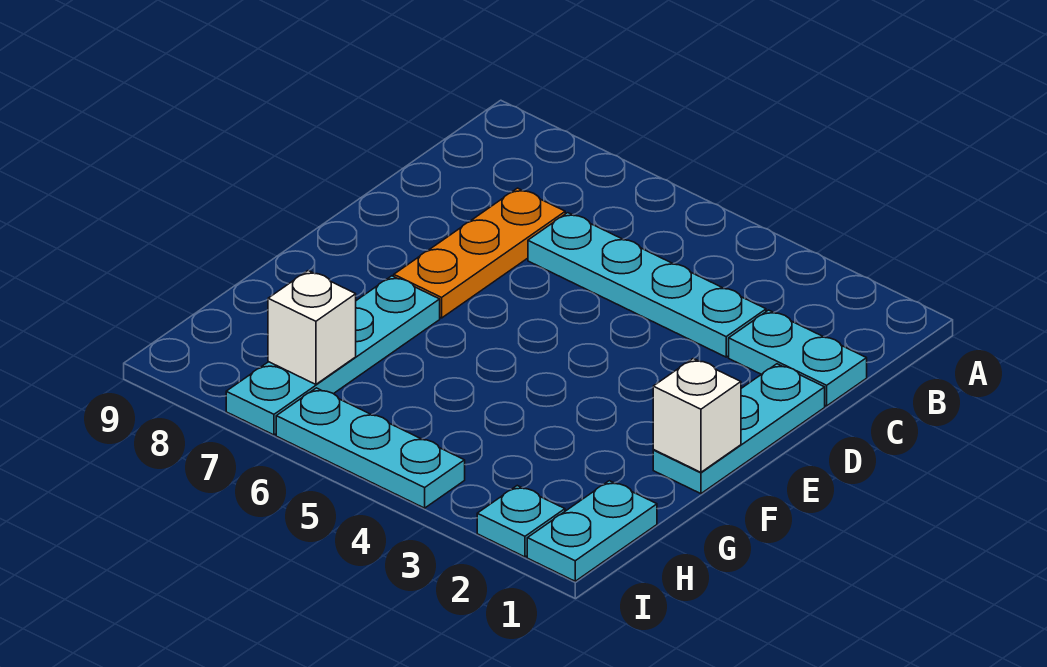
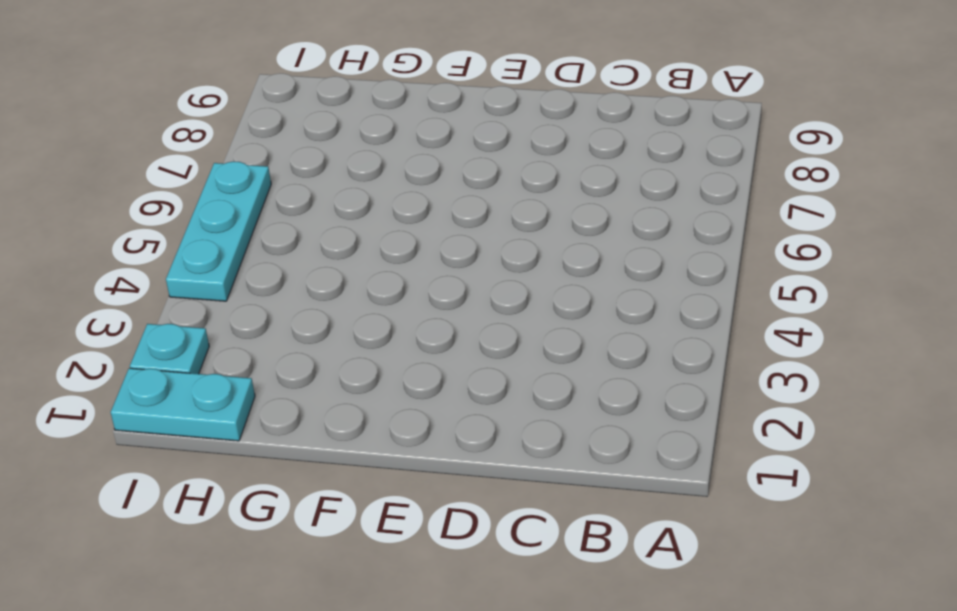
none -> cyan 1x2 plate [729,310,867,406]
none -> cyan 1x4 plate [528,213,766,357]

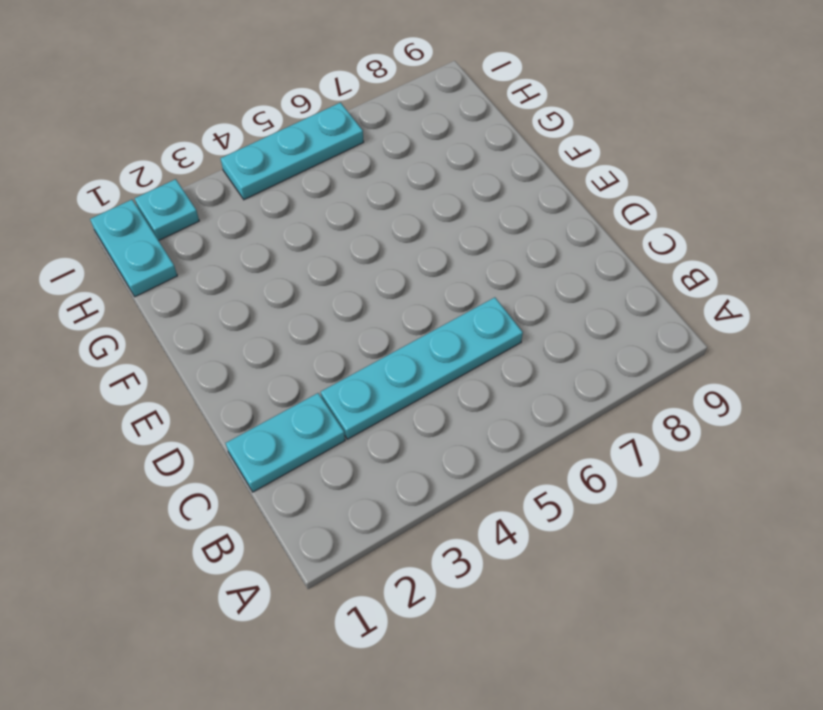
none -> orange 1x3 plate [394,188,565,318]
none -> cyan 1x3 plate [653,364,825,494]

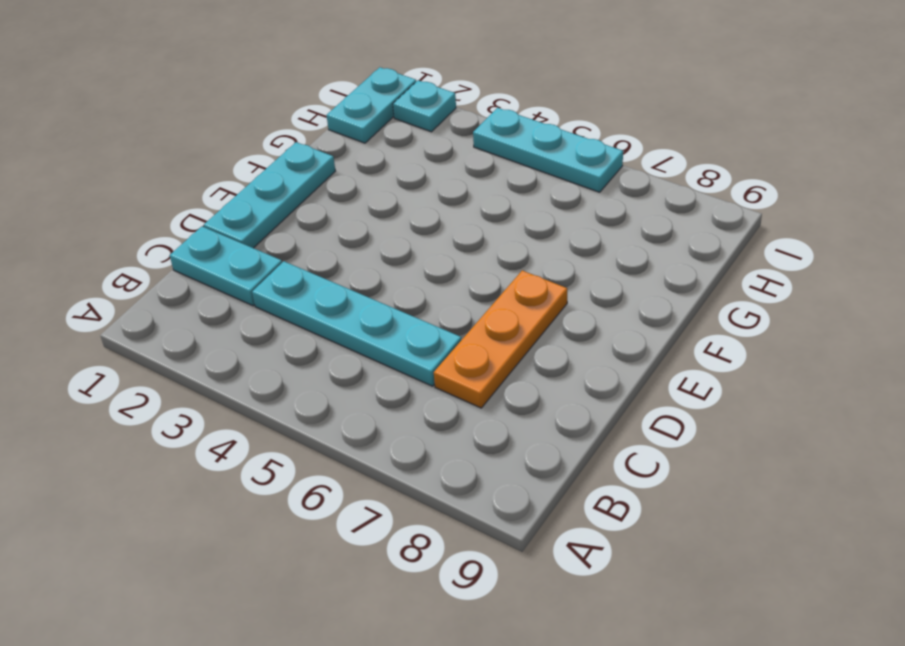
none -> cyan 1x4 plate [226,276,440,435]
none -> white 1x1 brick [653,359,741,472]

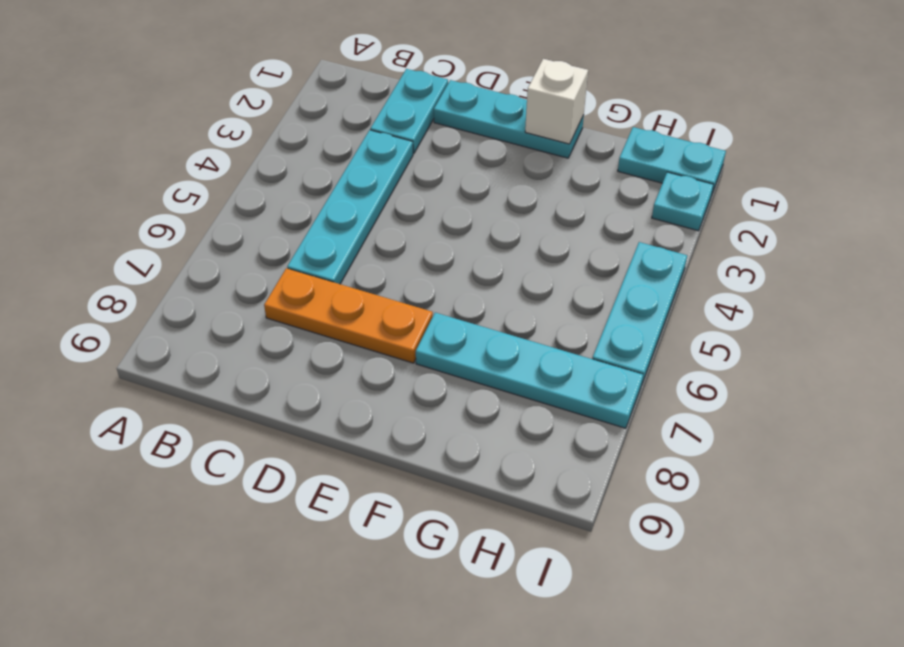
none -> white 1x1 brick [268,271,356,384]

